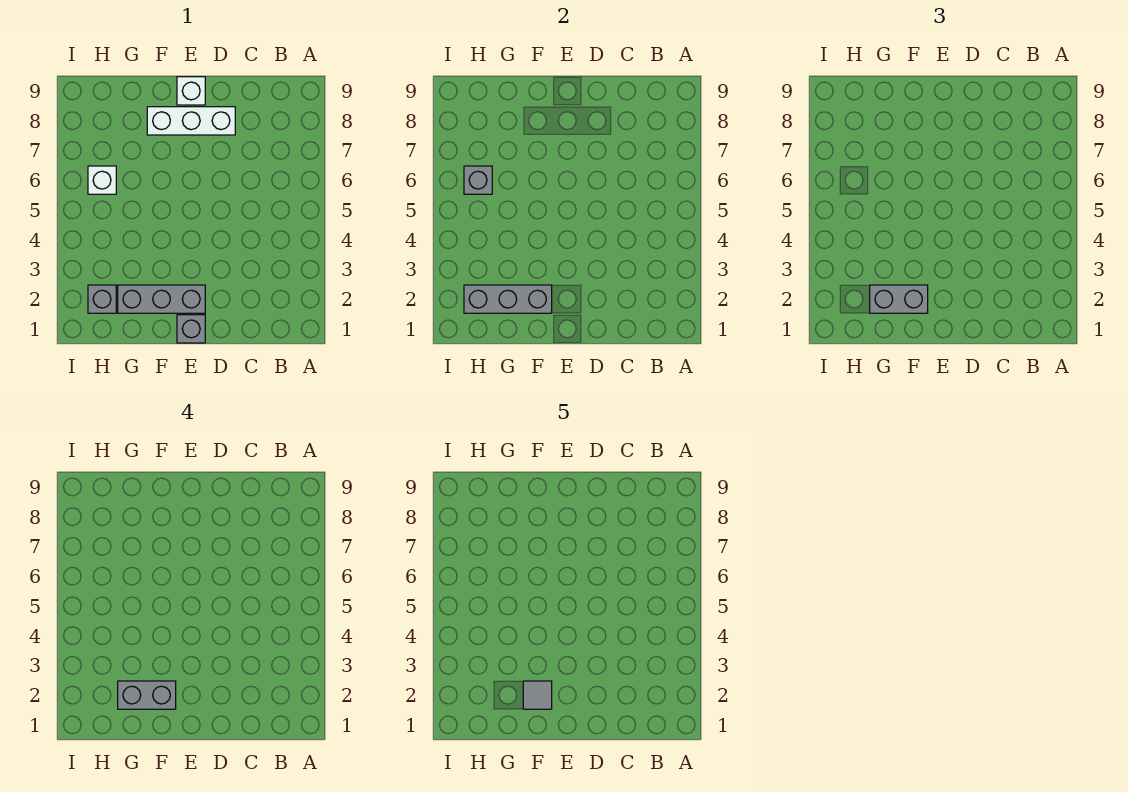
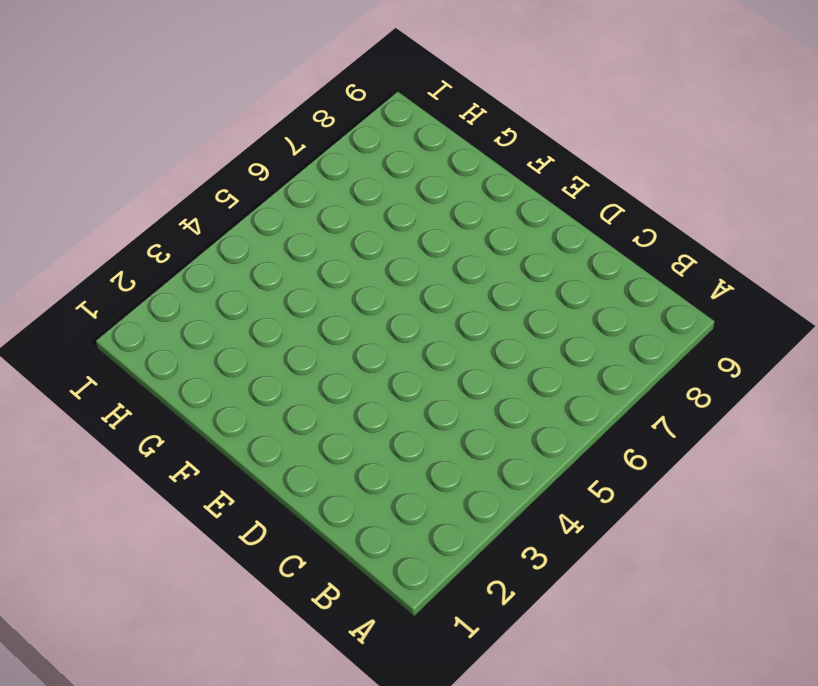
none -> white 1x3 brick [147,107,235,135]
none -> grey 1x1 brick [177,315,205,343]

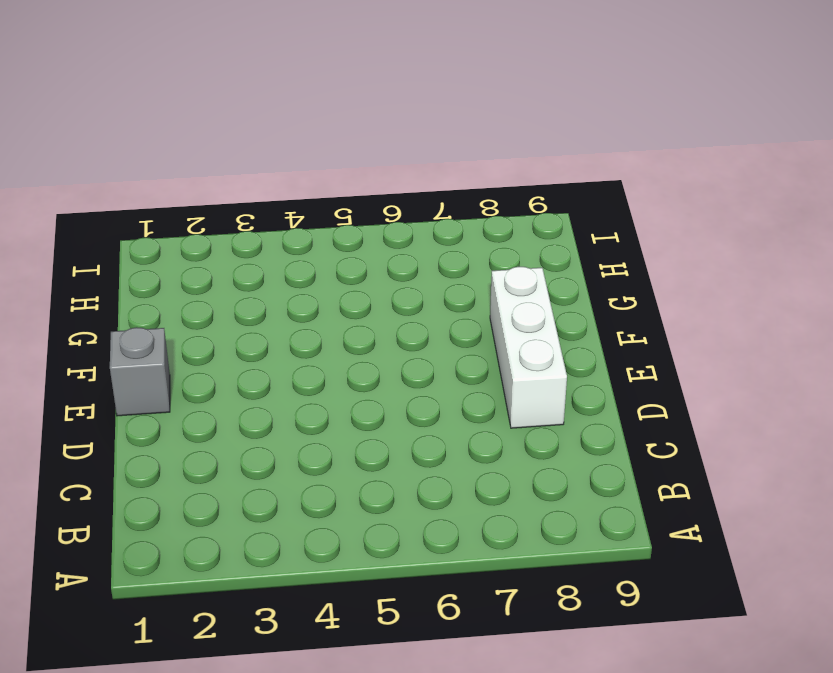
none -> grey 1x3 brick [118,285,205,313]
none -> white 1x1 brick [177,77,205,105]

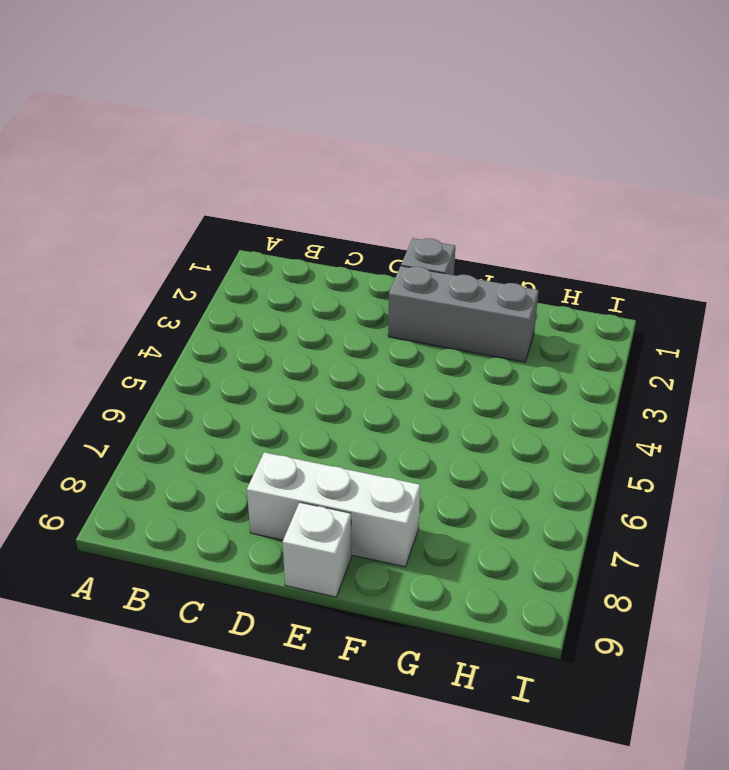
none -> grey 1x1 brick [88,285,116,313]
none -> white 1x1 brick [88,166,116,194]

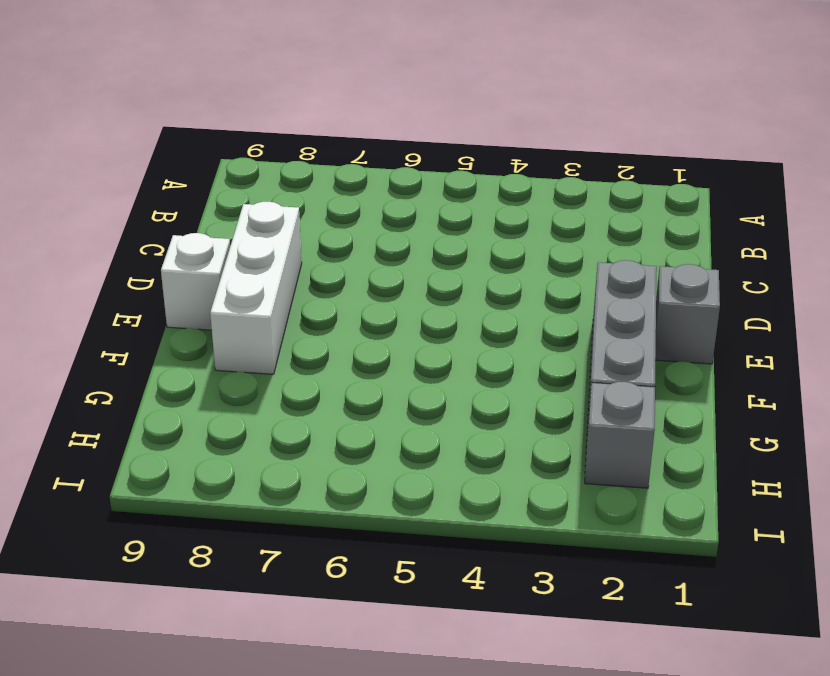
none -> white 1x1 brick [88,166,116,194]
none -> grey 1x3 brick [464,285,552,313]

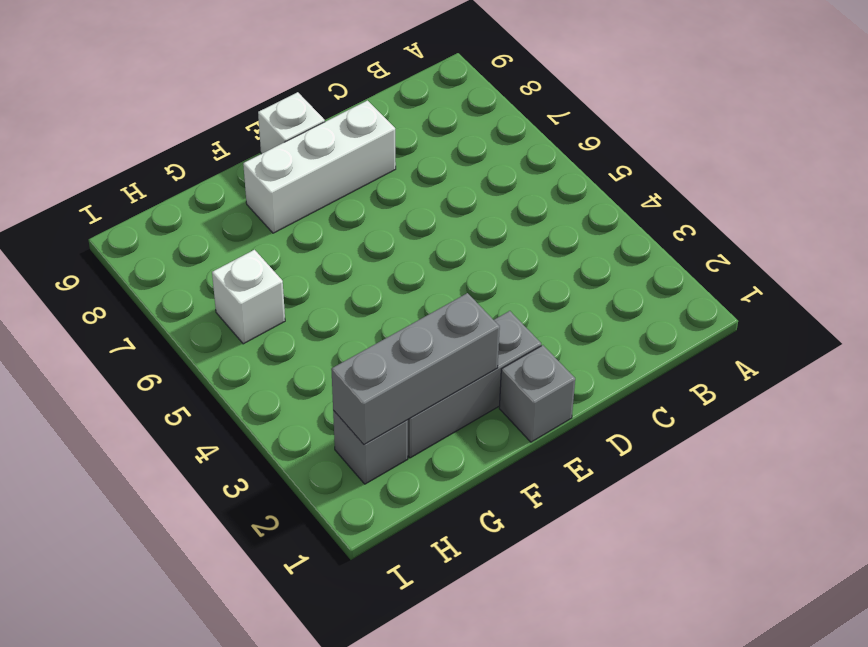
none -> grey 1x1 brick [464,166,492,194]
none -> grey 1x2 brick [870,285,928,313]

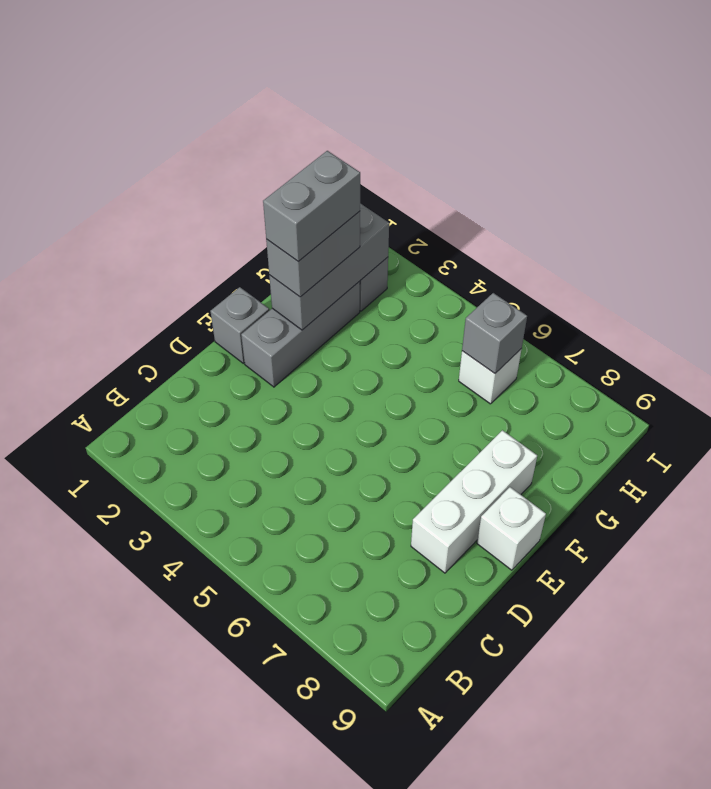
none -> grey 1x1 tile [523,681,552,709]

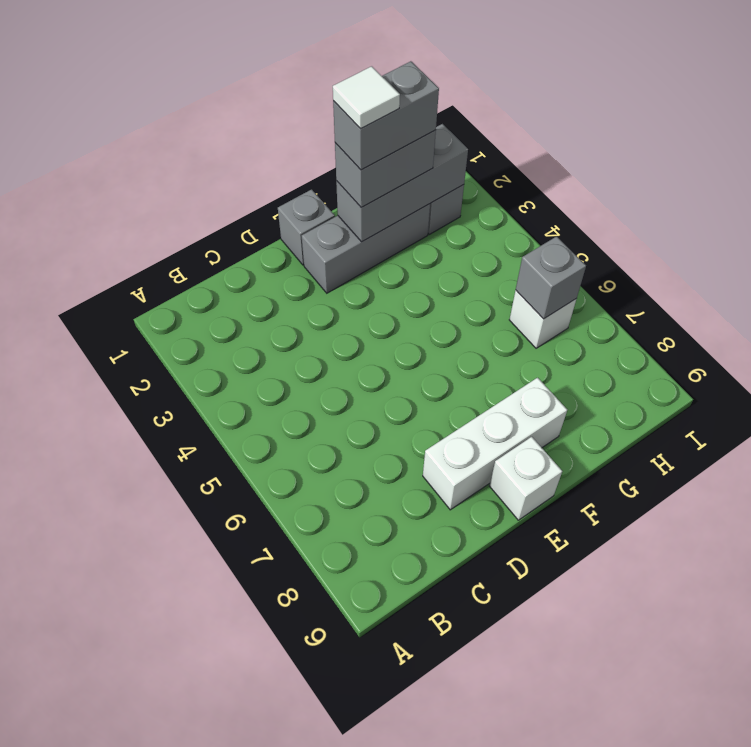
white 1x1 tile [333,66,400,128] -> grey 1x1 tile [523,681,552,709]

